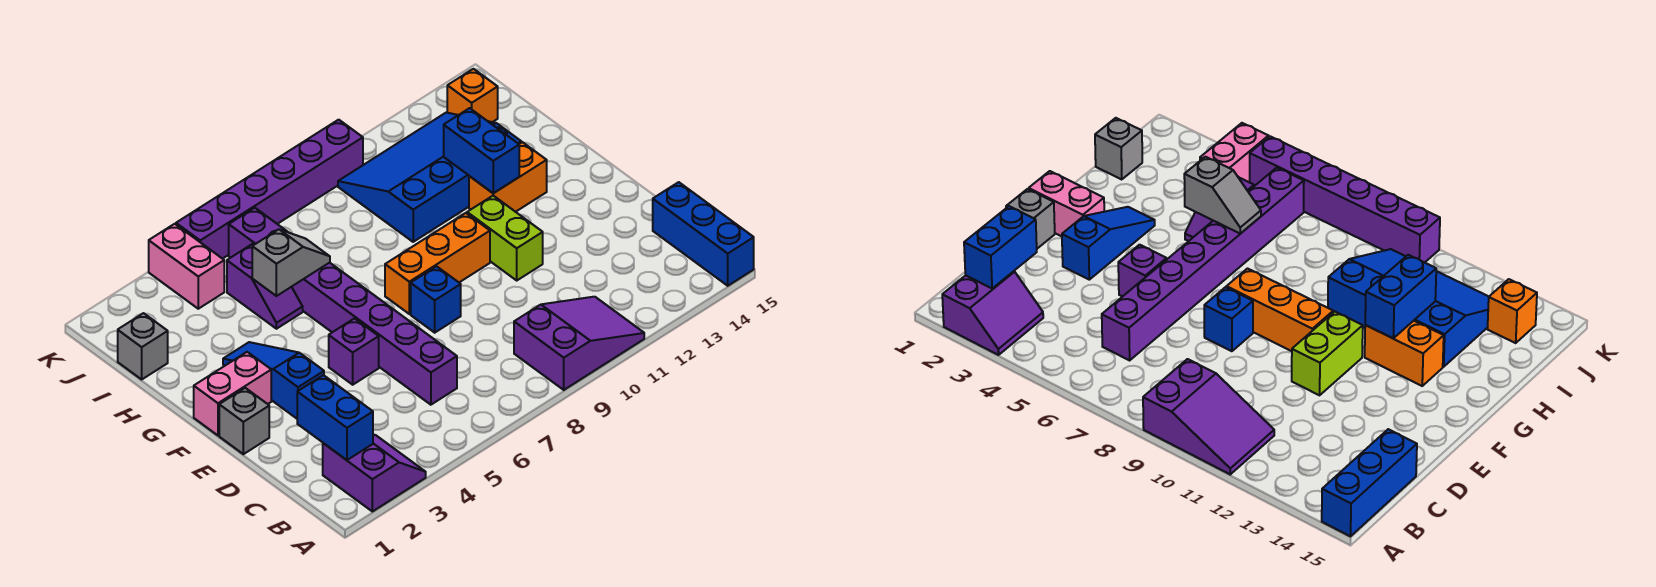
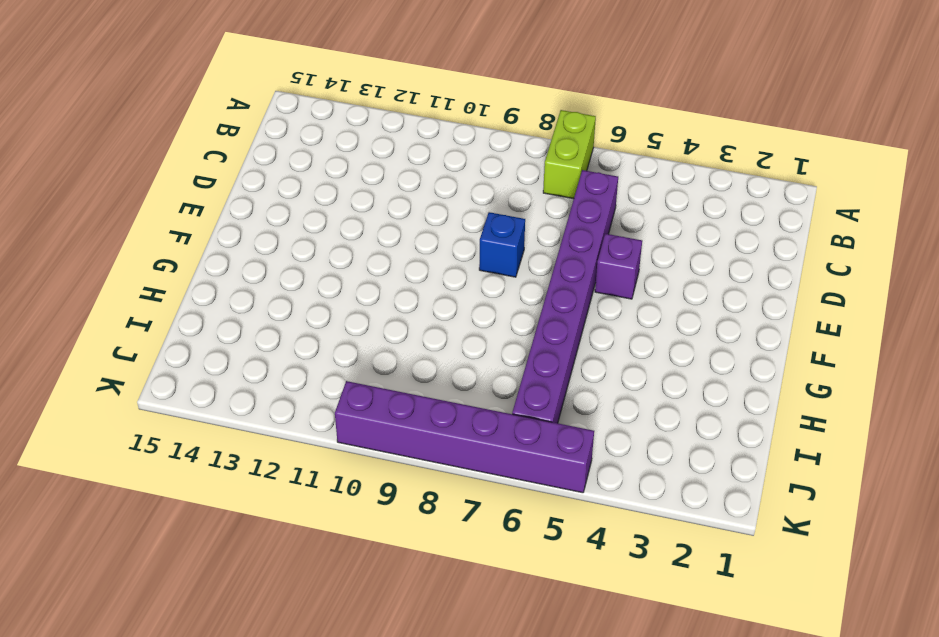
lime 1x2 brick [543,110,596,199] -> lime 1x2 brick moved to [467,196,543,280]
none -> purple 2x2 slope [323,434,426,511]
none -> purple 2x3 slope [514,297,644,390]
none -> blue 1x3 brick [653,182,754,286]

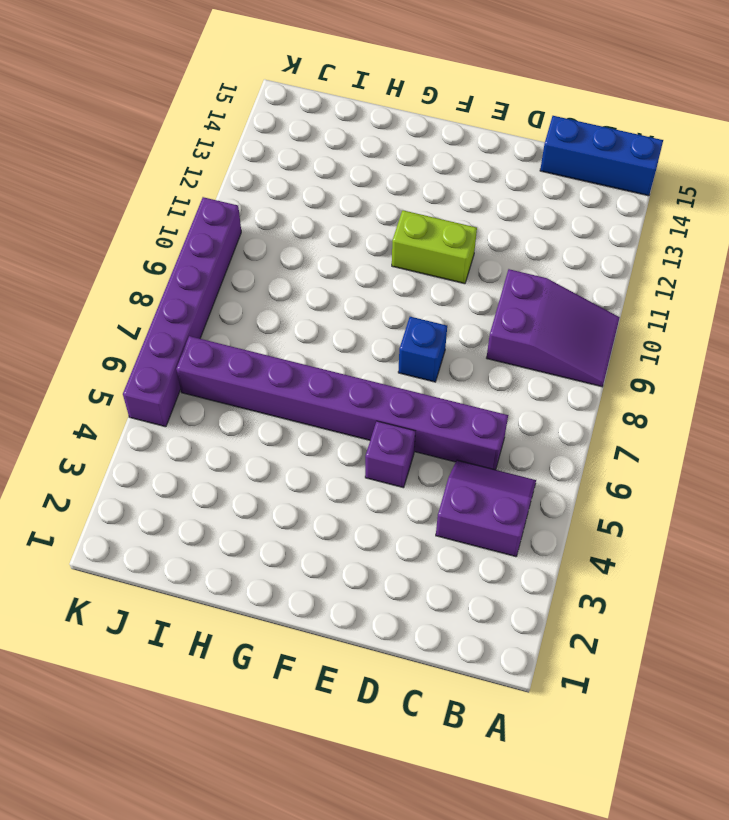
purple 2x3 slope [487,269,620,387] -> purple 2x3 slope turned to [514,297,644,390]
purple 2x2 slope [436,460,536,557] -> purple 2x2 slope moved to [323,434,426,511]
none -> grey 1x1 brick [219,388,269,454]
none -> blue 1x3 slope [223,342,324,419]
none -> pink 1x2 brick [194,352,271,435]

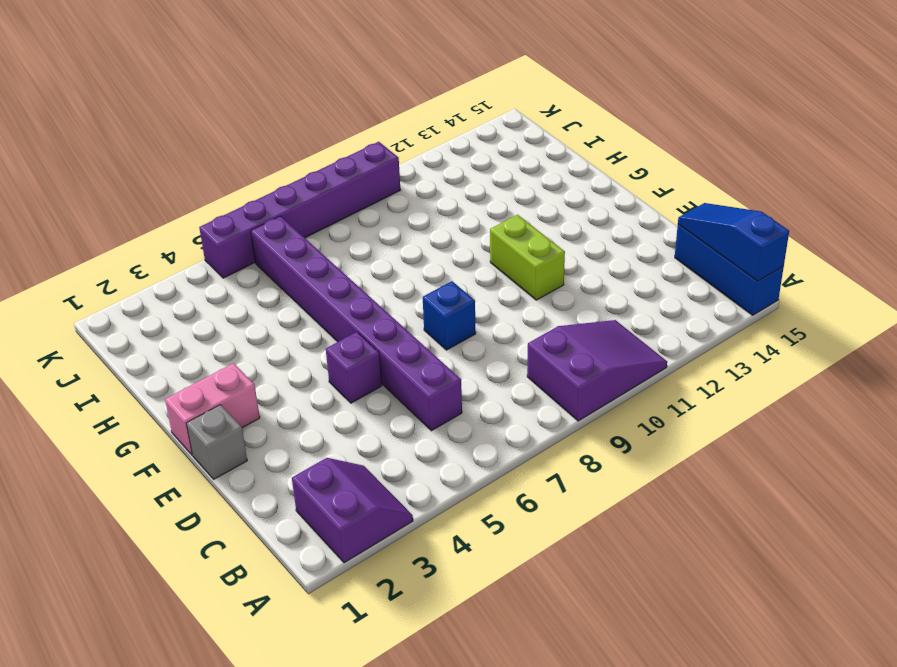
blue 1x3 slope [678,203,789,281] -> blue 1x3 slope moved to [223,342,324,419]
none -> orange 1x3 brick [385,213,490,314]
none -> orange 1x2 brick [469,142,547,212]
none -> purple 1x2 slope [227,244,303,329]

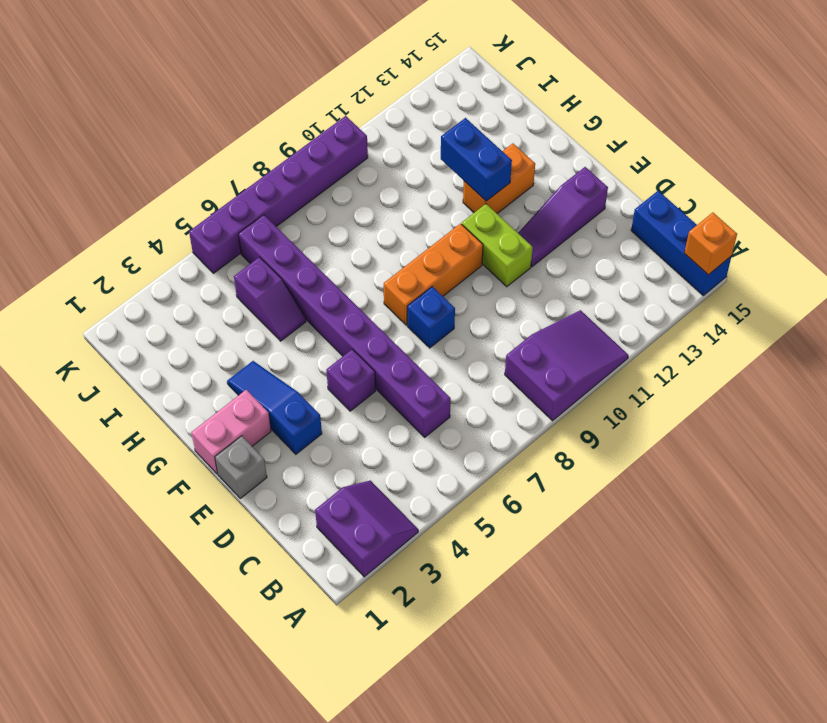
orange 1x1 brick [684,213,737,275] -> orange 1x1 brick moved to [447,69,498,122]
purple 1x3 slope [518,167,608,267] -> none
none -> blue 3x4 slope [338,113,521,242]
none -> grey 1x1 brick [118,313,168,379]
none -> pink 1x2 brick [149,224,224,309]

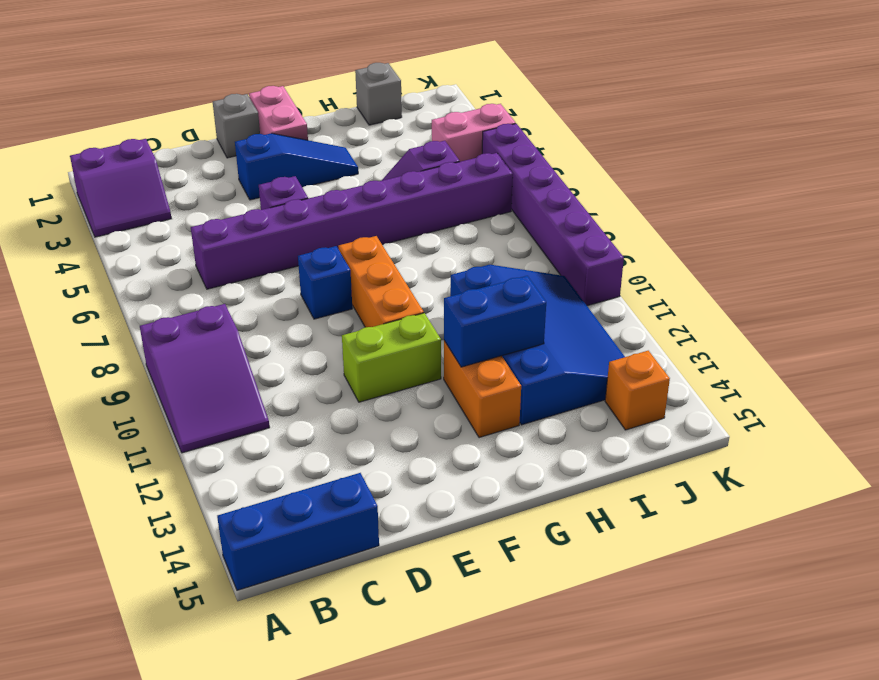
none -> blue 1x2 brick [297,375,373,460]
none -> grey 1x2 slope [252,229,330,296]

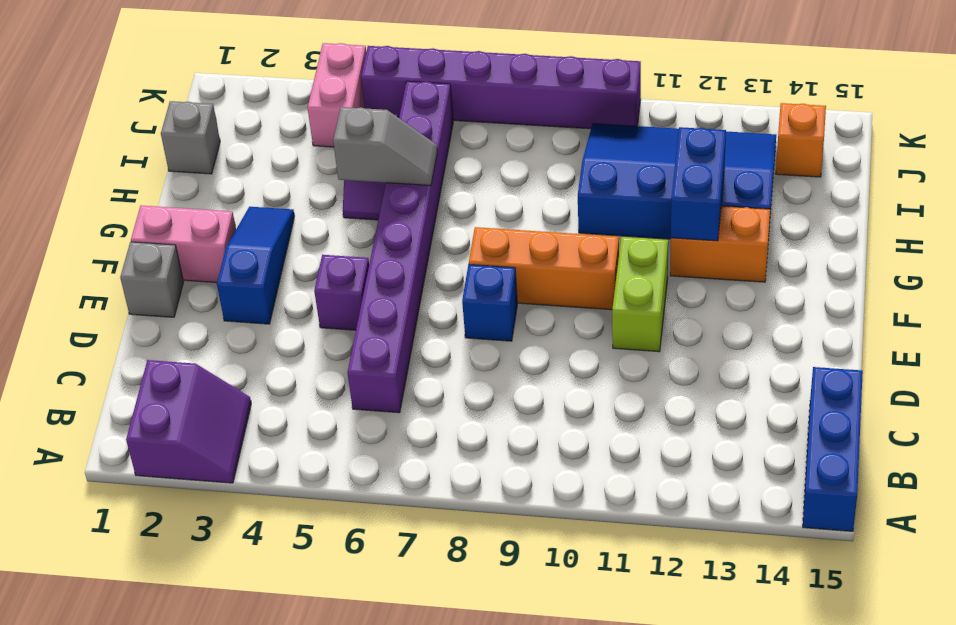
none -> purple 2x3 slope [514,297,644,390]
none -> blue 1x2 brick [297,375,373,460]

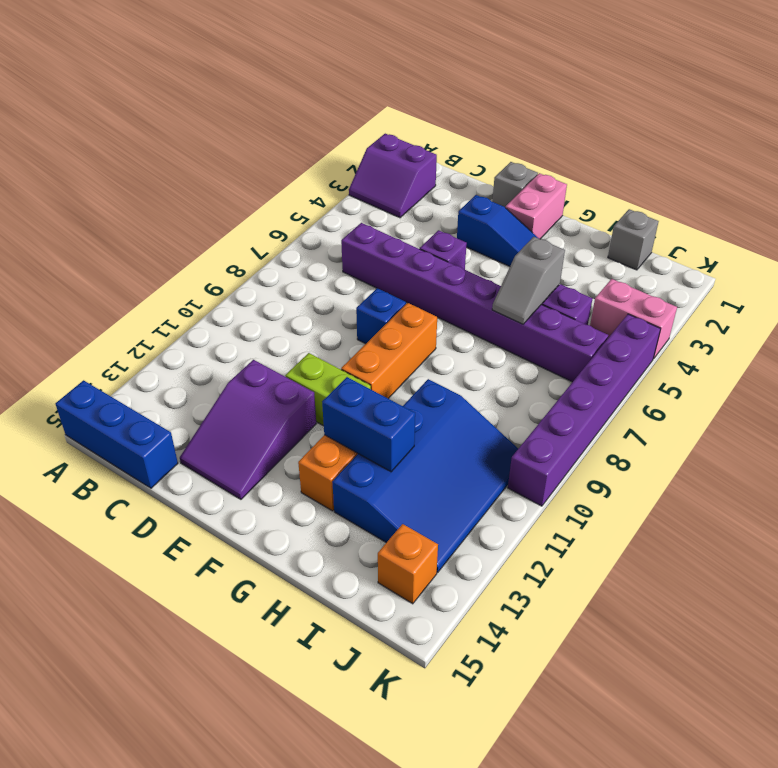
purple 2x3 slope [180,360,316,499] -> purple 2x3 slope moved to [514,297,644,390]
none -> blue 1x2 brick [297,375,373,460]

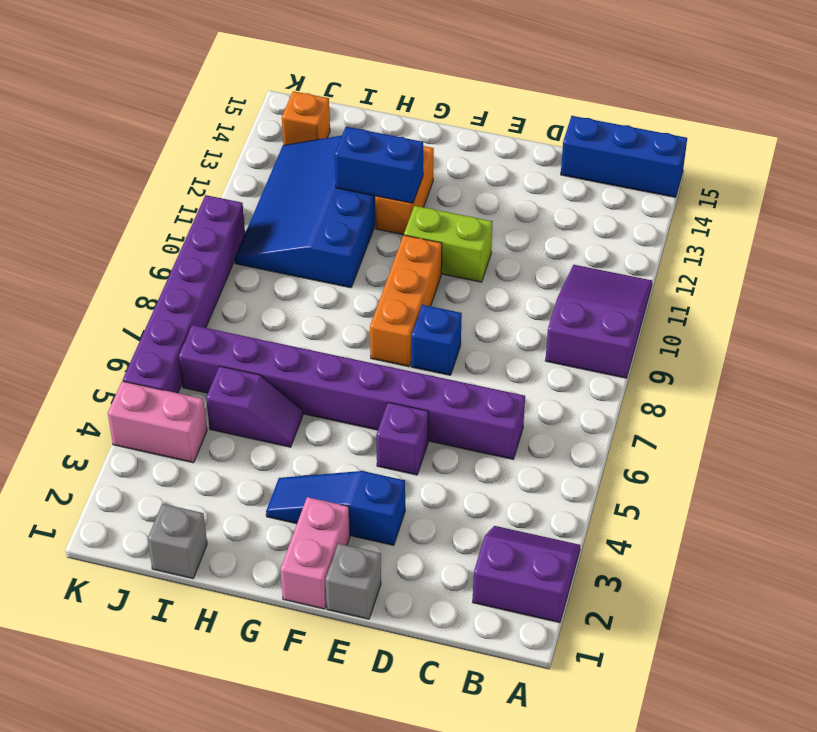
none -> blue 1x2 brick [297,375,373,460]
none -> grey 1x2 slope [252,229,330,296]

